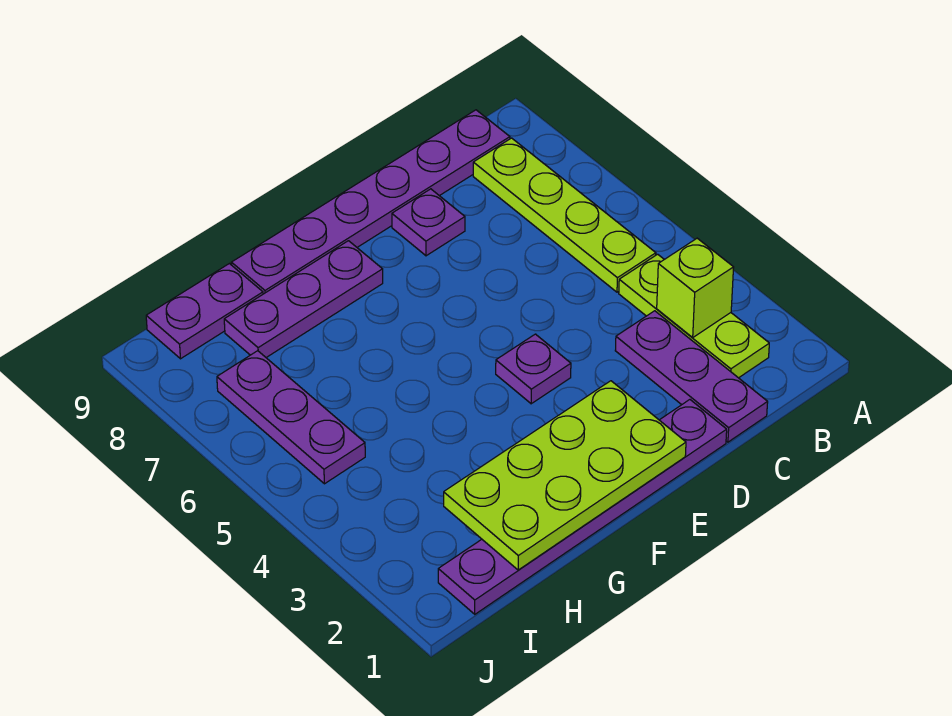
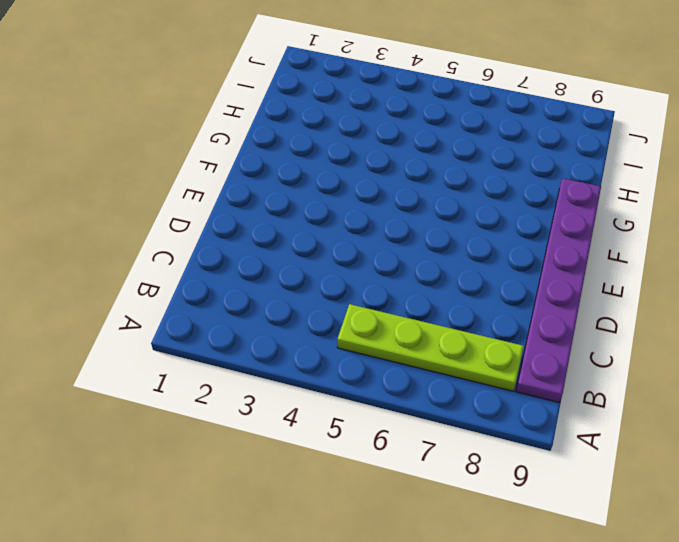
none -> lime 1x3 plate [619,254,769,378]
none -> purple 1x3 plate [615,311,768,442]
none -> purple 1x6 plate [438,400,727,614]

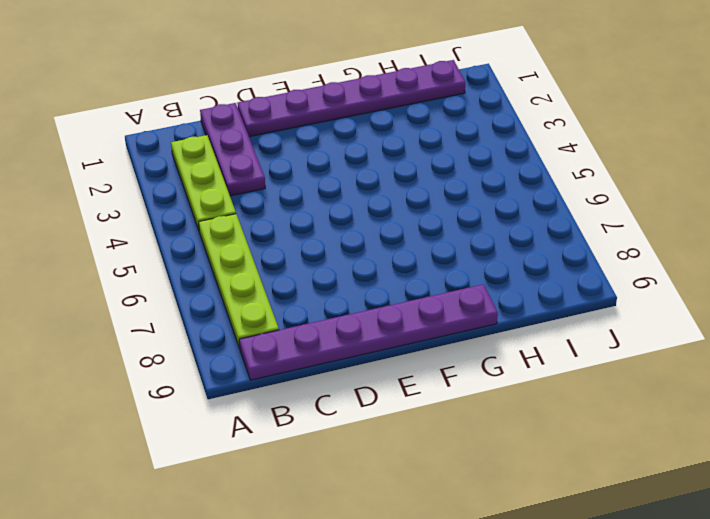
none -> purple 1x1 plate [392,189,465,256]
none -> purple 1x1 plate [496,334,571,404]
none -> purple 1x3 plate [224,241,383,357]

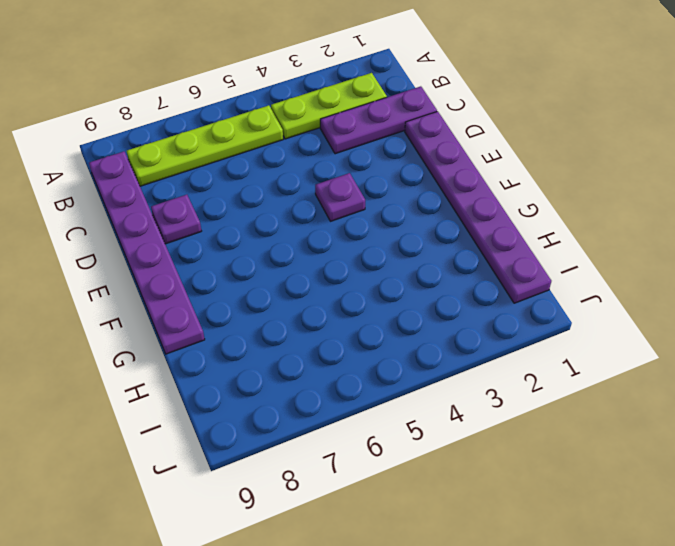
none -> purple 1x3 plate [224,241,383,357]
none -> purple 1x2 plate [146,264,263,359]
none -> purple 1x3 plate [217,351,365,484]

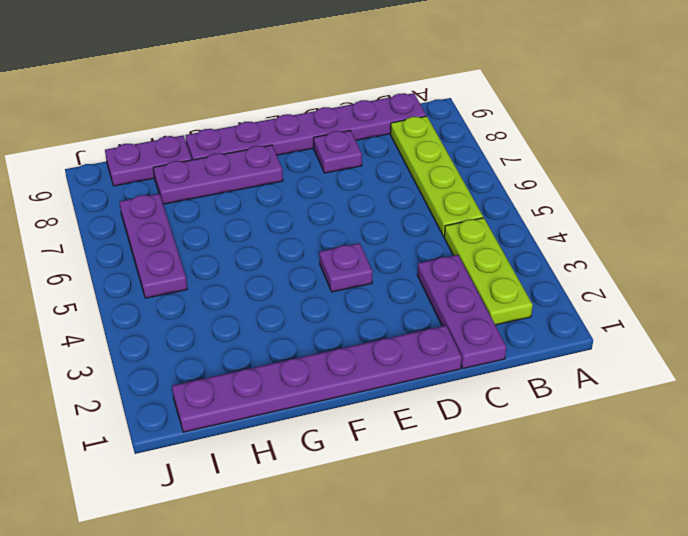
none -> lime 1x1 brick [657,238,734,337]
none -> lime 2x4 plate [444,381,686,570]

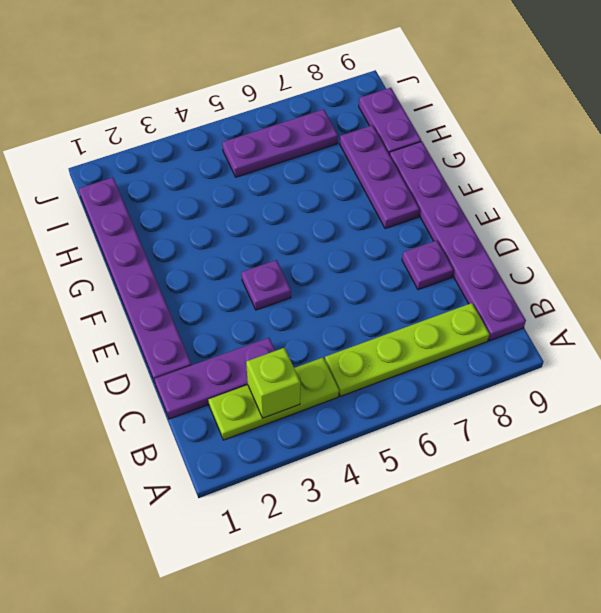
none -> lime 2x4 plate [444,381,686,570]

